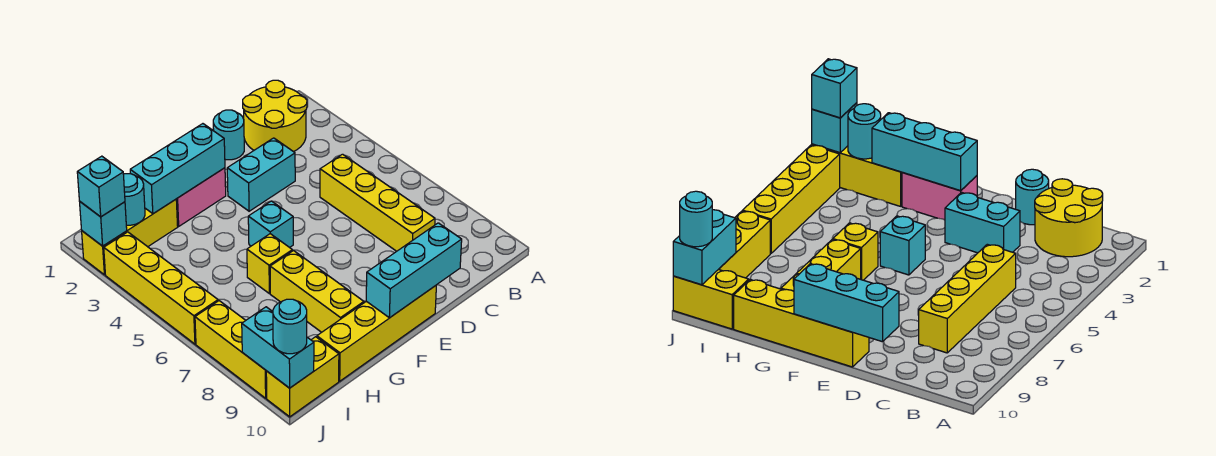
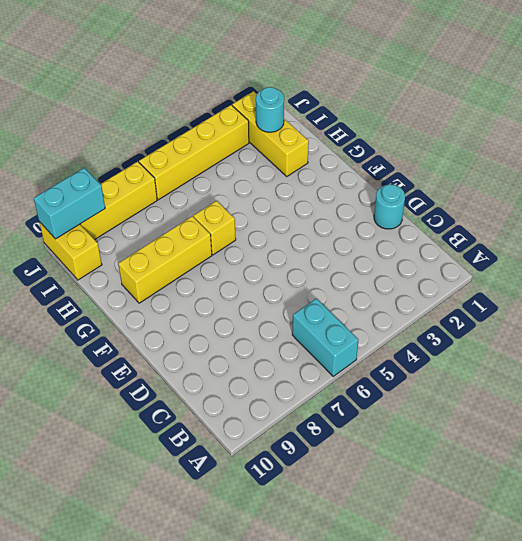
cyan 1x2 brick [292,298,358,376] -> cyan 1x2 brick moved to [227,138,295,211]
none -> yellow 2x2 round brick [243,80,307,152]
none -> yellow 1x4 brick [320,154,435,251]
none -> yellow 1x4 brick [317,286,436,381]

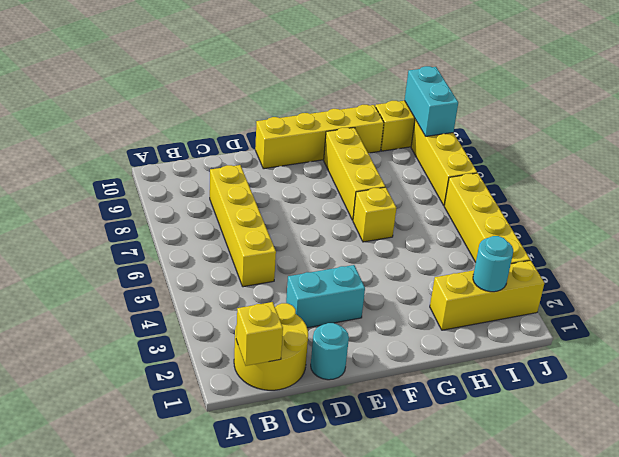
yellow 1x1 brick [236,302,283,366] -> none
none -> pink 1x2 brick [176,168,226,226]
none -> cyan 1x1 brick [248,201,293,248]
none -> cyan 1x3 brick [366,223,462,318]

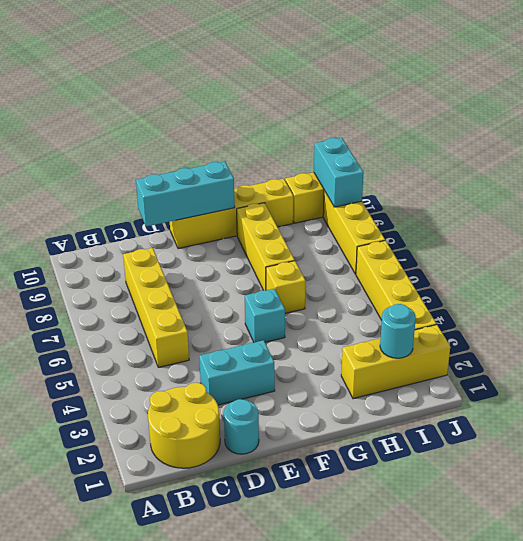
none -> pink 1x2 brick [176,168,226,226]
none -> cyan 1x3 brick [130,124,225,214]
none -> cyan 1x1 brick [80,202,127,246]

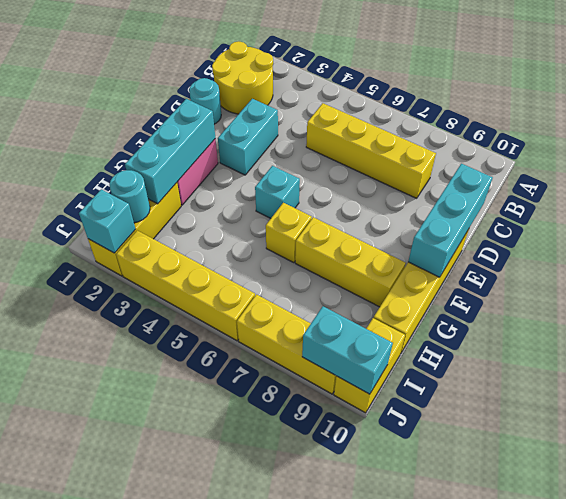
none -> cyan 1x1 brick [77,156,125,217]
none -> cyan 1x1 round brick [273,299,307,354]

